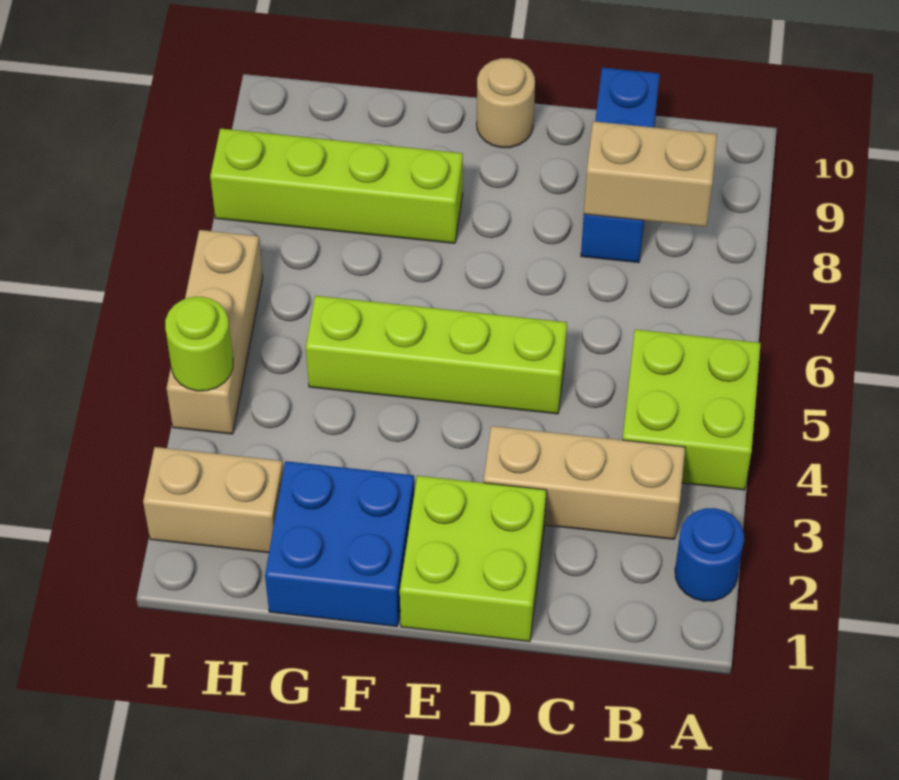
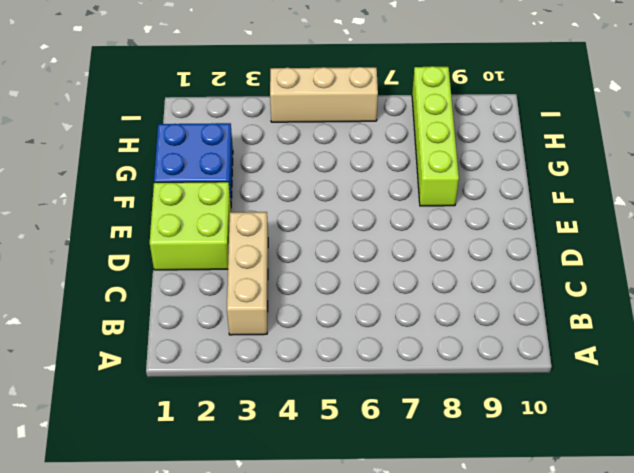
none -> blue 1x1 round brick [675,508,744,601]
none -> lime 2x2 brick [623,330,761,490]
none -> blue 1x3 brick [581,68,660,263]

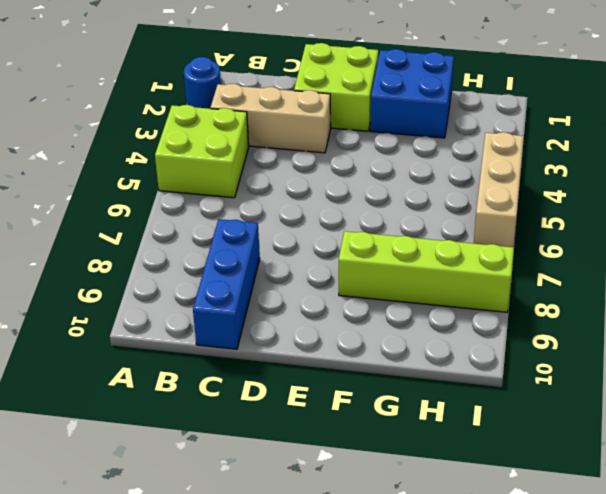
none -> lime 1x4 brick [306,296,567,414]
none -> tan 1x1 round brick [477,58,535,148]
none -> tan 1x2 brick [143,447,283,553]

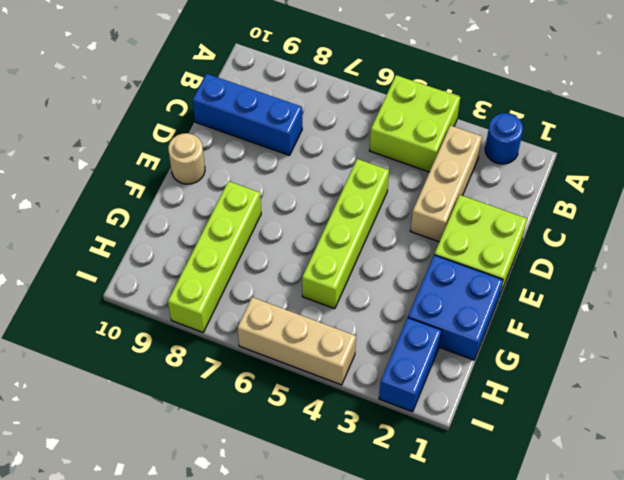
blue 1x2 brick [379,318,442,412] -> tan 1x2 brick [143,447,283,553]
none -> tan 1x2 brick [584,121,717,227]
none -> lime 1x1 round brick [165,297,233,391]

